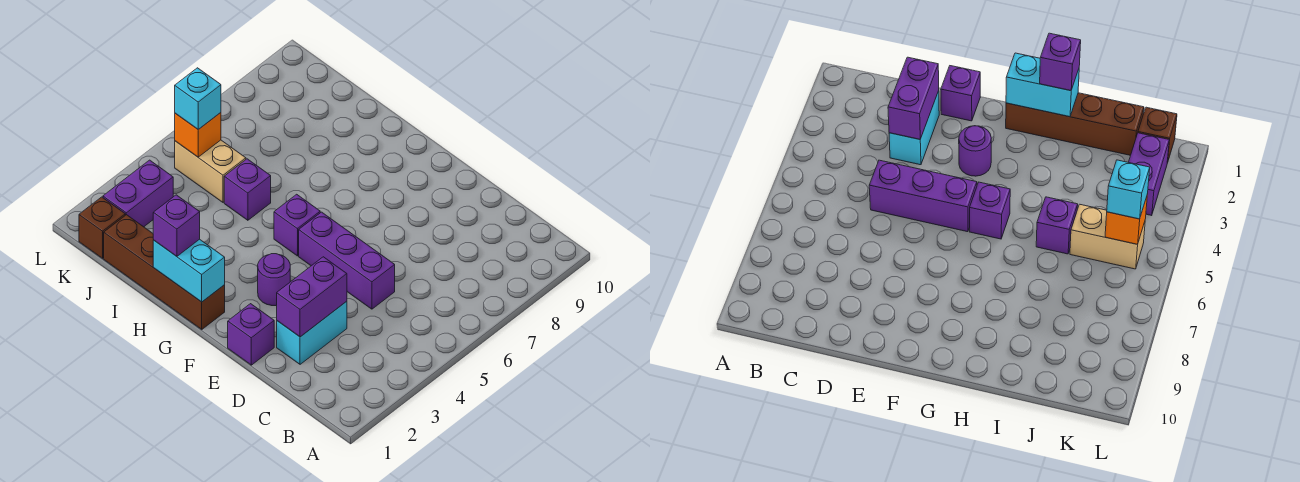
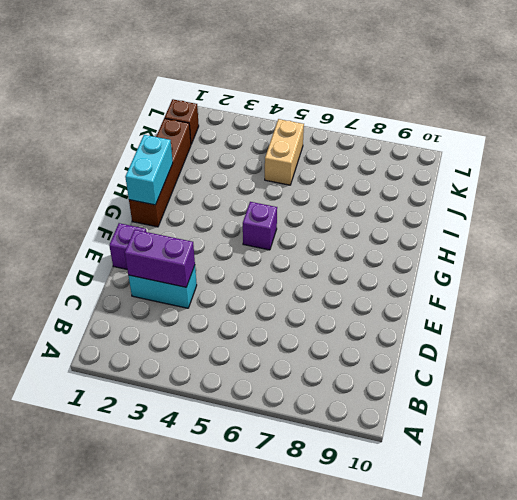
none -> purple 1x3 brick [299,212,395,309]
none -> purple 1x1 round brick [258,254,290,306]
none -> purple 1x1 brick [224,159,271,220]

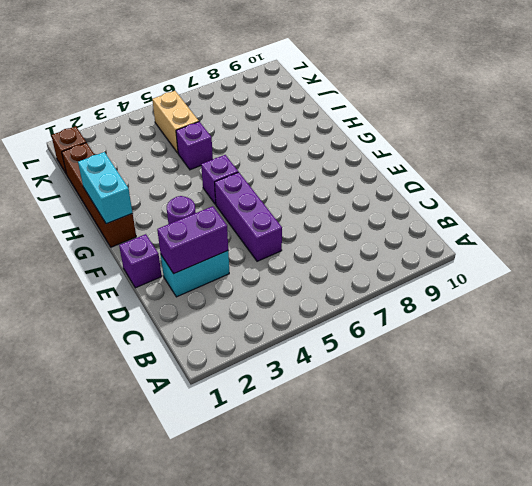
none -> purple 1x2 brick [103,160,173,227]
none -> orange 1x1 brick [175,113,221,157]
none -> purple 1x1 brick [153,195,200,256]

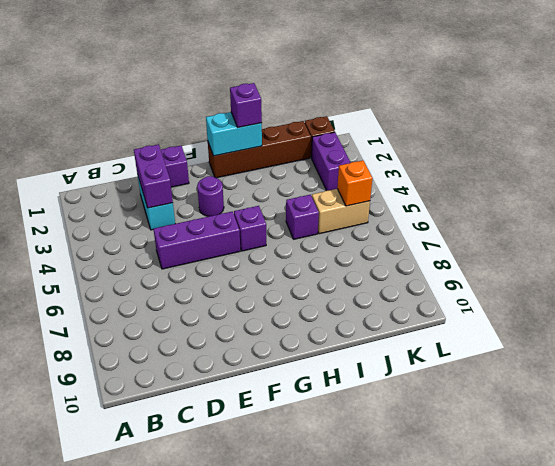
none -> cyan 1x1 brick [175,68,221,129]

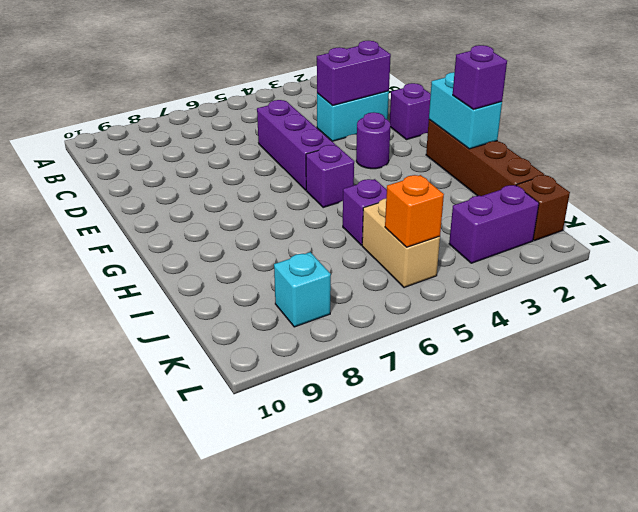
cyan 1x1 brick [274,252,331,327] -> cyan 1x1 brick moved to [175,68,221,129]

